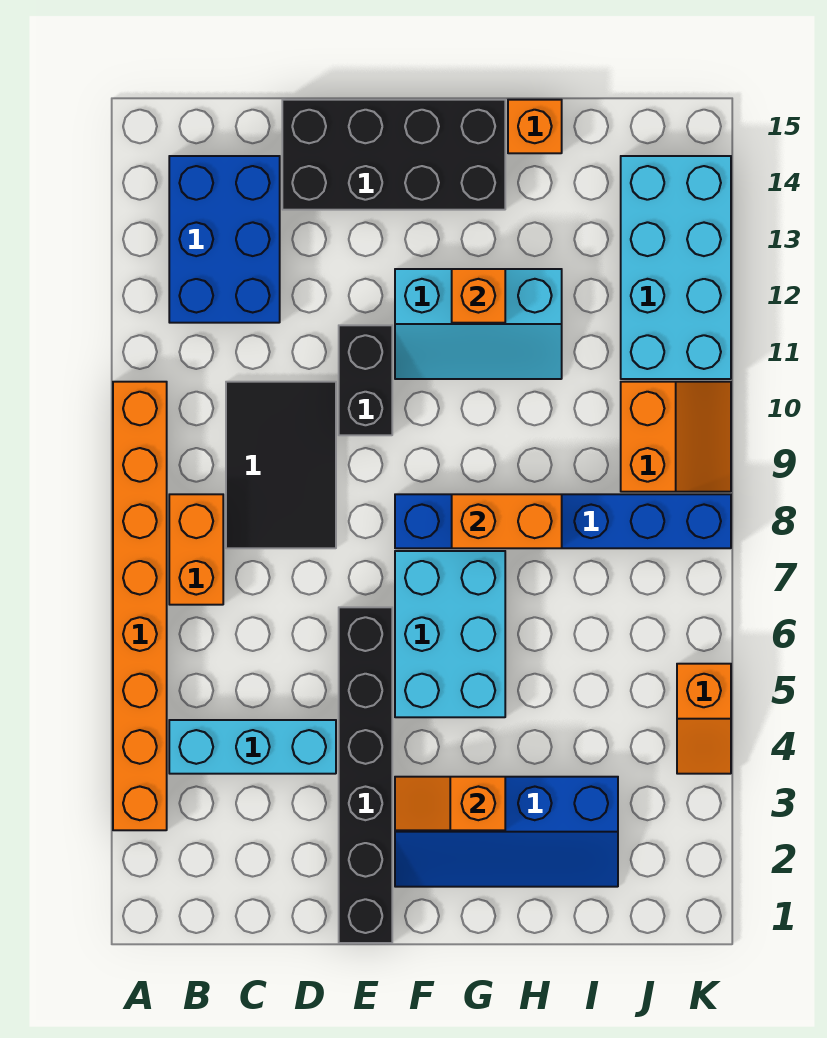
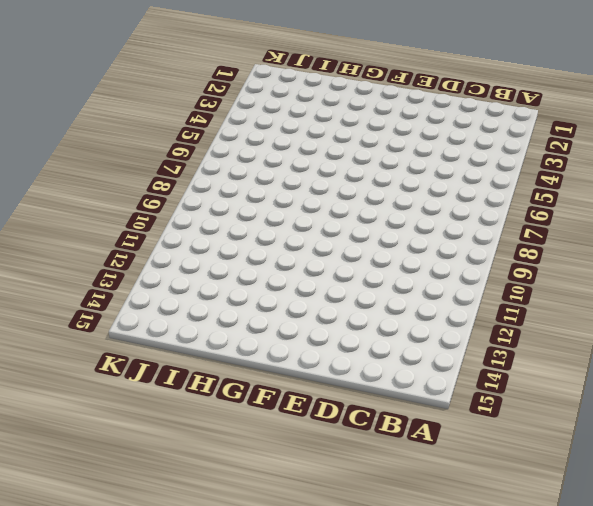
none -> orange 1x8 brick [113,382,167,830]
none -> cyan 1x3 brick [169,720,336,774]
none -> orange 1x2 brick [169,494,223,605]

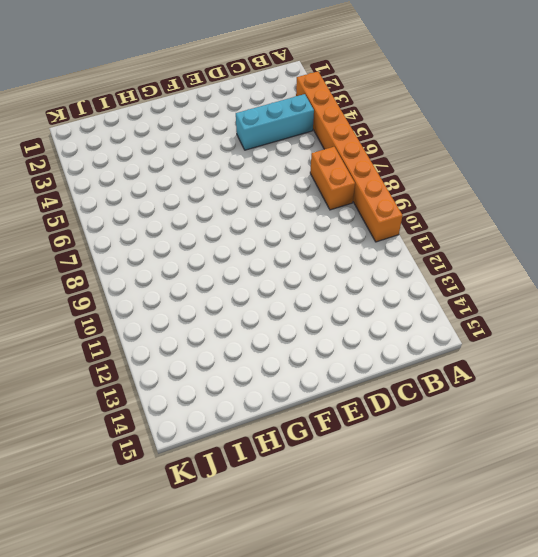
none -> blue 2x3 brick [169,156,280,323]
none -> black 2x3 tile [226,382,336,548]
none -> black 2x4 brick [282,100,505,210]

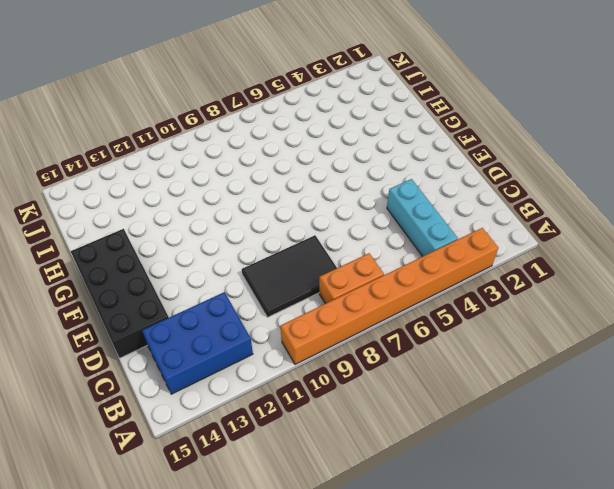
none -> black 1x6 brick [339,607,392,943]
none -> black 1x2 brick [339,325,392,435]
none -> blue 2x4 slope [395,777,618,887]

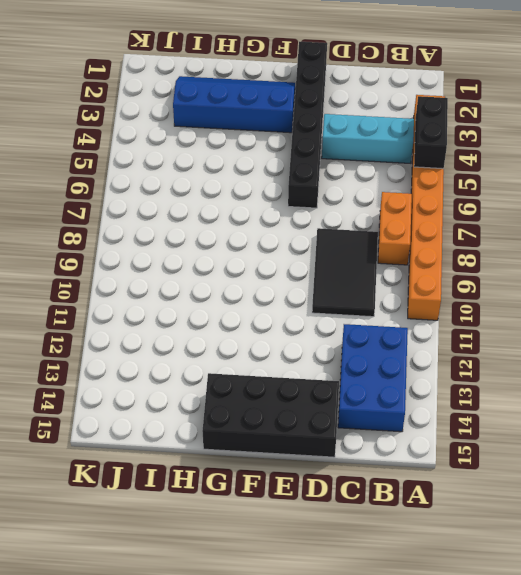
black 1x2 brick [414,96,448,169] -> black 1x2 brick moved to [339,325,392,435]
none -> cyan 2x3 brick [395,551,505,717]
none -> blue 1x6 brick [395,494,731,548]
none -> cyan 2x3 slope [395,269,562,379]

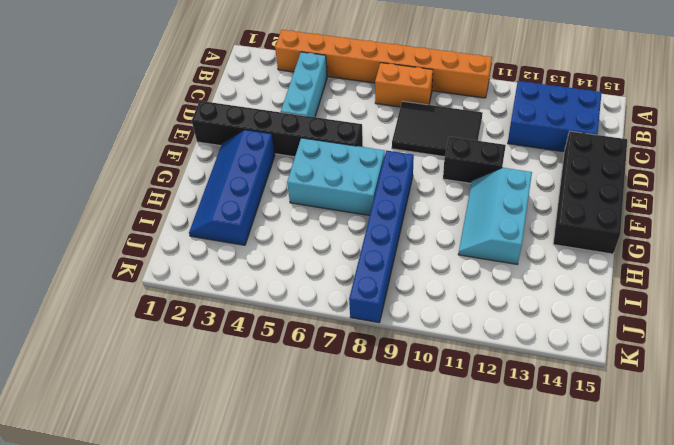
none -> orange 1x1 brick [508,100,562,153]
none -> orange 2x2 slope [621,382,731,492]
none -> cyan 2x4 brick [621,156,731,379]

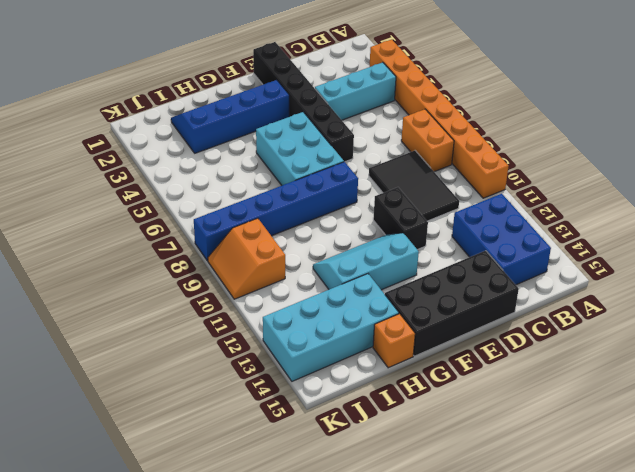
cyan 2x4 brick [263,274,399,381] -> cyan 2x4 brick turned to [621,156,731,379]
none -> orange 1x2 slope [677,664,731,774]
none -> orange 1x2 slope [395,777,505,830]
none -> orange 1x2 brick [452,494,562,548]

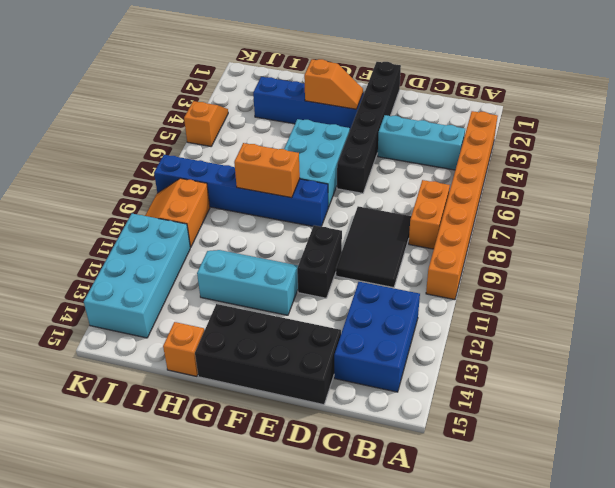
none -> orange 1x1 brick [452,269,505,323]

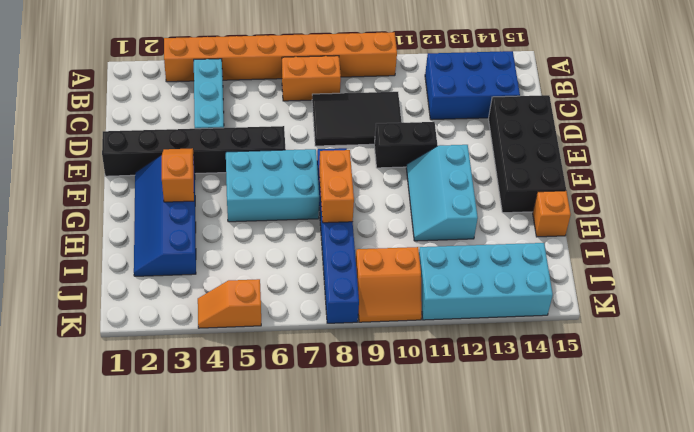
none -> orange 1x1 brick [452,269,505,323]

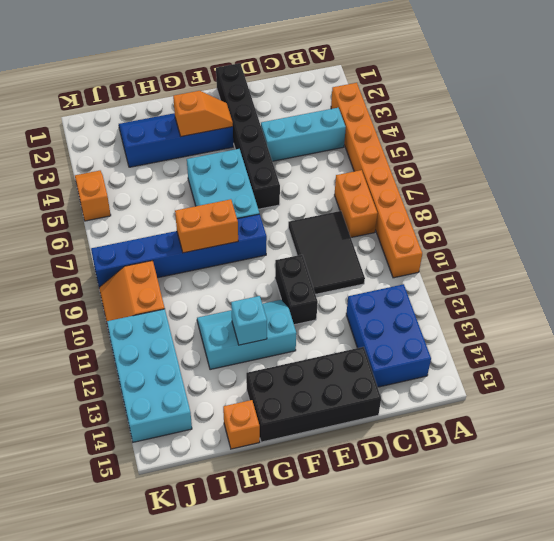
cyan 1x1 brick [231,296,267,345] -> orange 1x1 brick [452,269,505,323]

